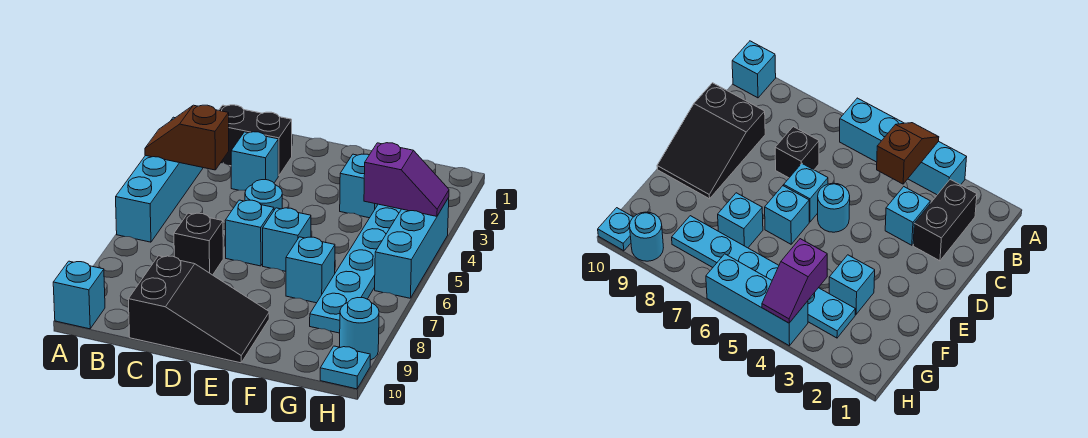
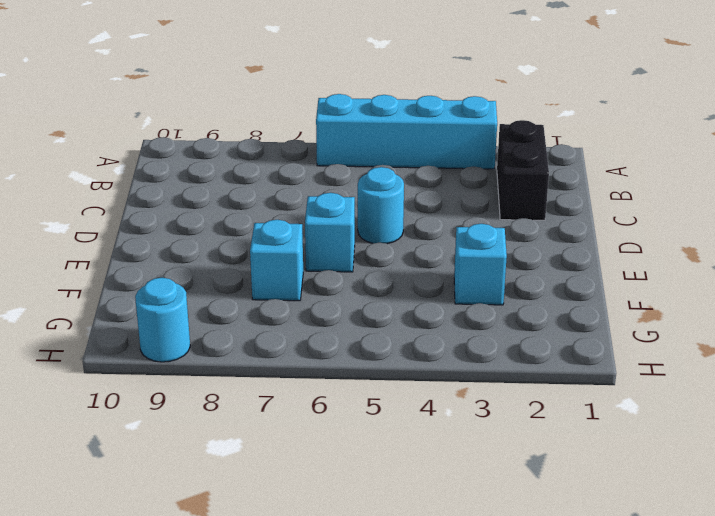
none -> cyan 1x1 brick [53,261,105,329]
none -> cyan 1x1 brick [231,132,278,191]
none -> black 1x1 brick [174,213,223,275]

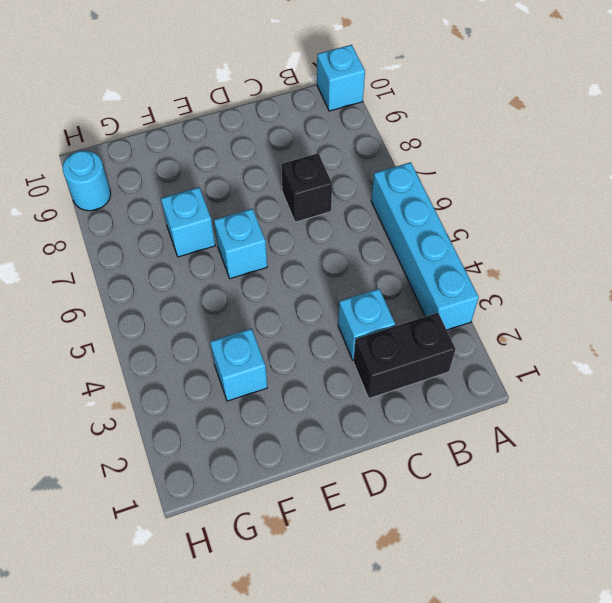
none -> black 2x3 slope [128,256,269,363]
none -> cyan 1x1 round brick [245,180,282,210]
none -> cyan 1x1 brick [225,200,274,266]

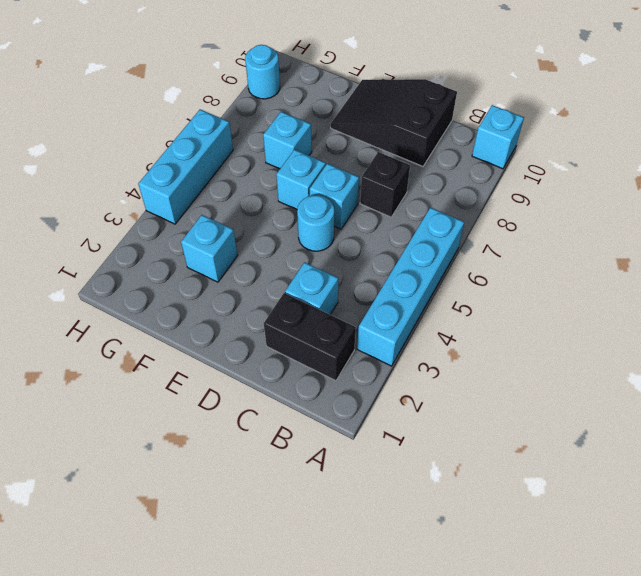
none -> cyan 1x6 plate [310,204,401,333]
none -> cyan 1x1 plate [320,346,370,389]
none -> brown 1x2 slope [145,105,229,170]

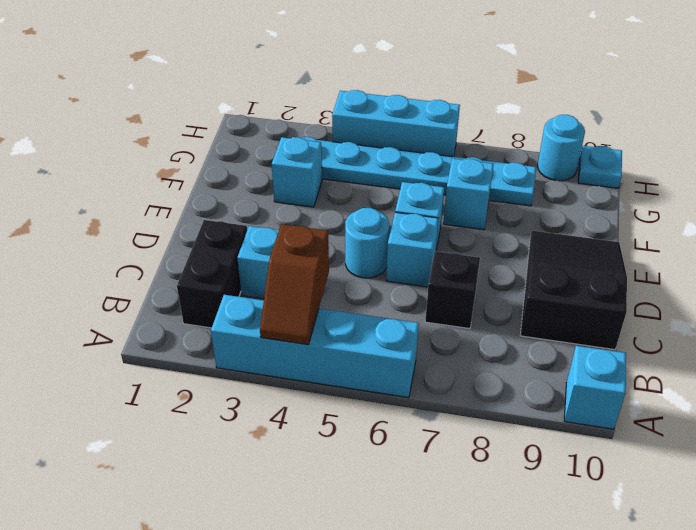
none -> purple 1x2 slope [364,143,449,216]

